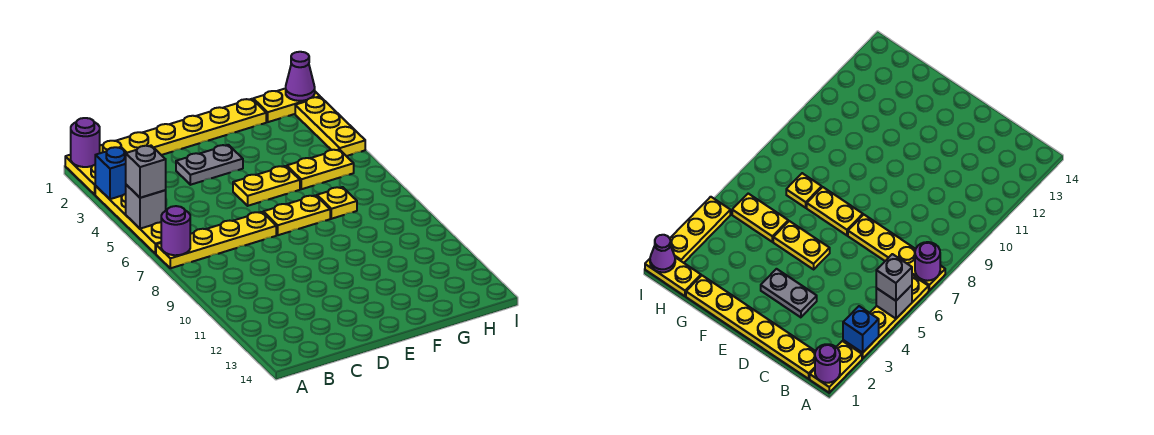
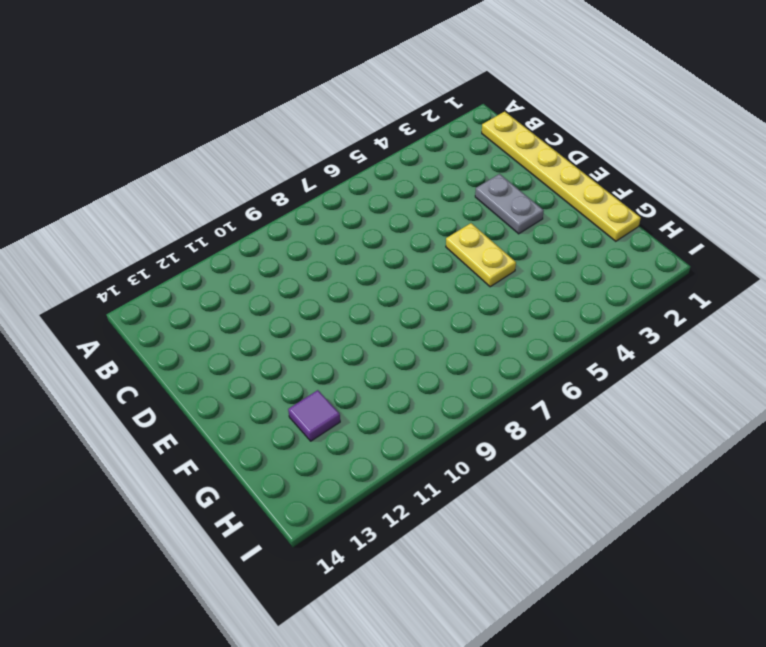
purple 1x1 tile [288,390,340,441] -> none
none -> yellow 1x2 plate [65,155,96,195]
none -> yellow 1x4 plate [95,186,161,254]
none -> yellow 1x4 plate [156,212,276,268]

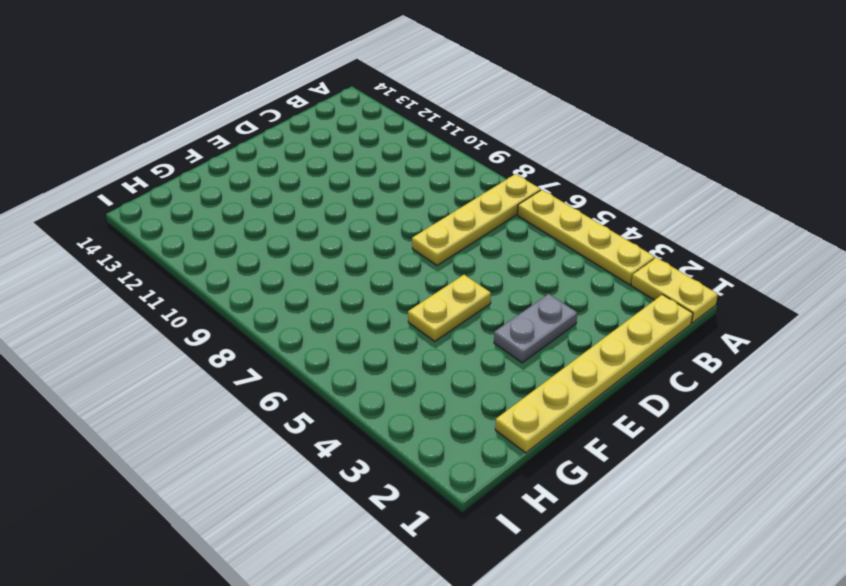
none -> yellow 1x2 plate [263,195,330,235]
none -> yellow 1x2 plate [287,150,354,189]
none -> yellow 1x1 plate [317,187,357,219]

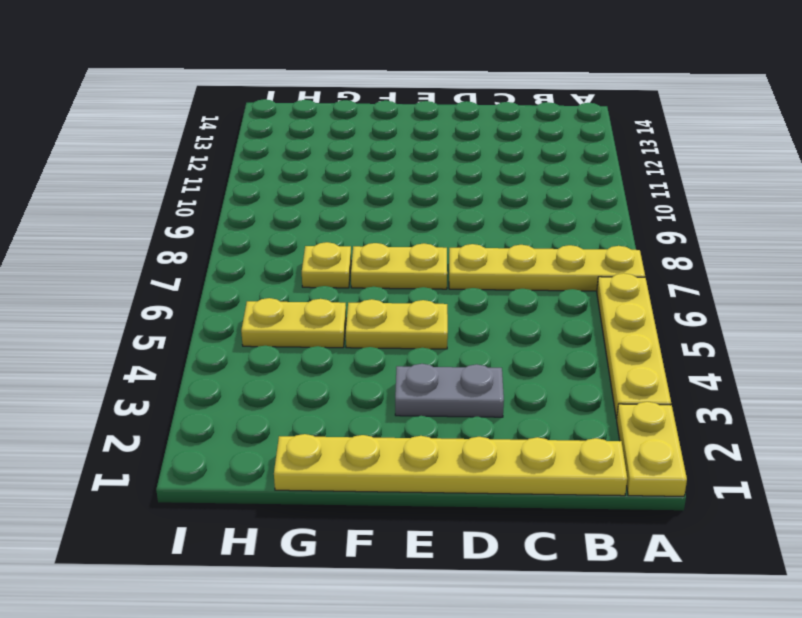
none -> yellow 1x2 plate [253,88,320,122]
none -> yellow 1x3 plate [295,97,365,156]
none -> purple 1x1 round brick [71,118,100,167]

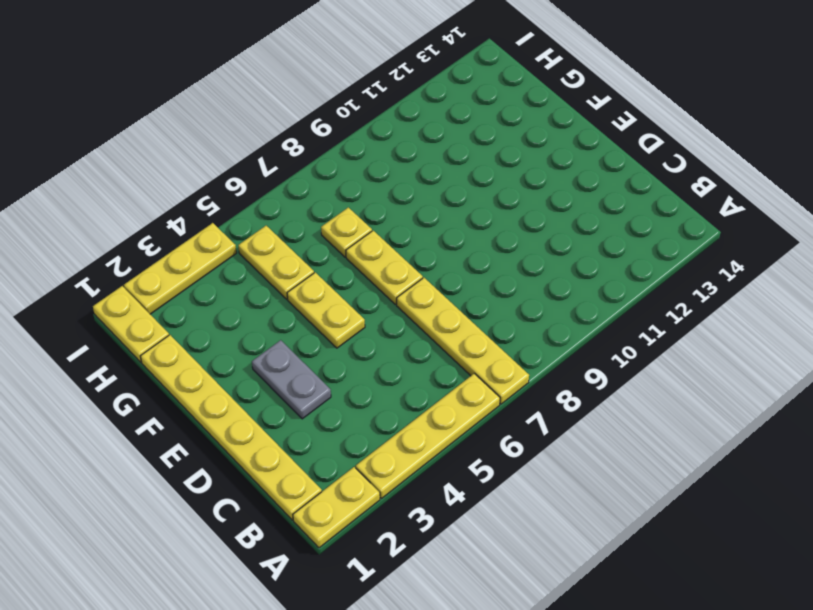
none -> purple 1x1 round brick [71,118,100,167]
none -> blue 1x1 brick [95,147,127,199]
none -> grey 1x1 brick [126,185,166,229]

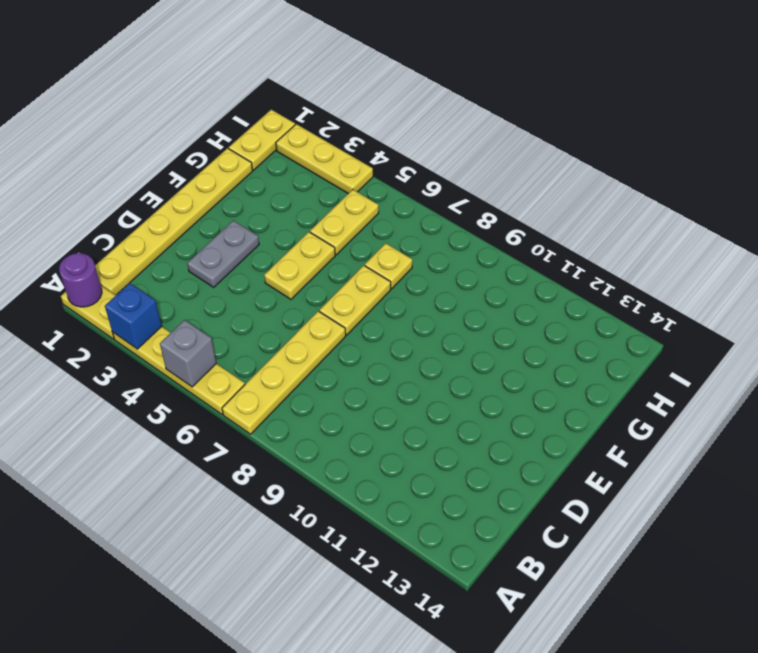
none -> purple 1x1 round brick [161,206,190,255]
none -> purple 1x1 cone [286,52,315,101]
none -> grey 1x1 brick [126,146,166,198]

